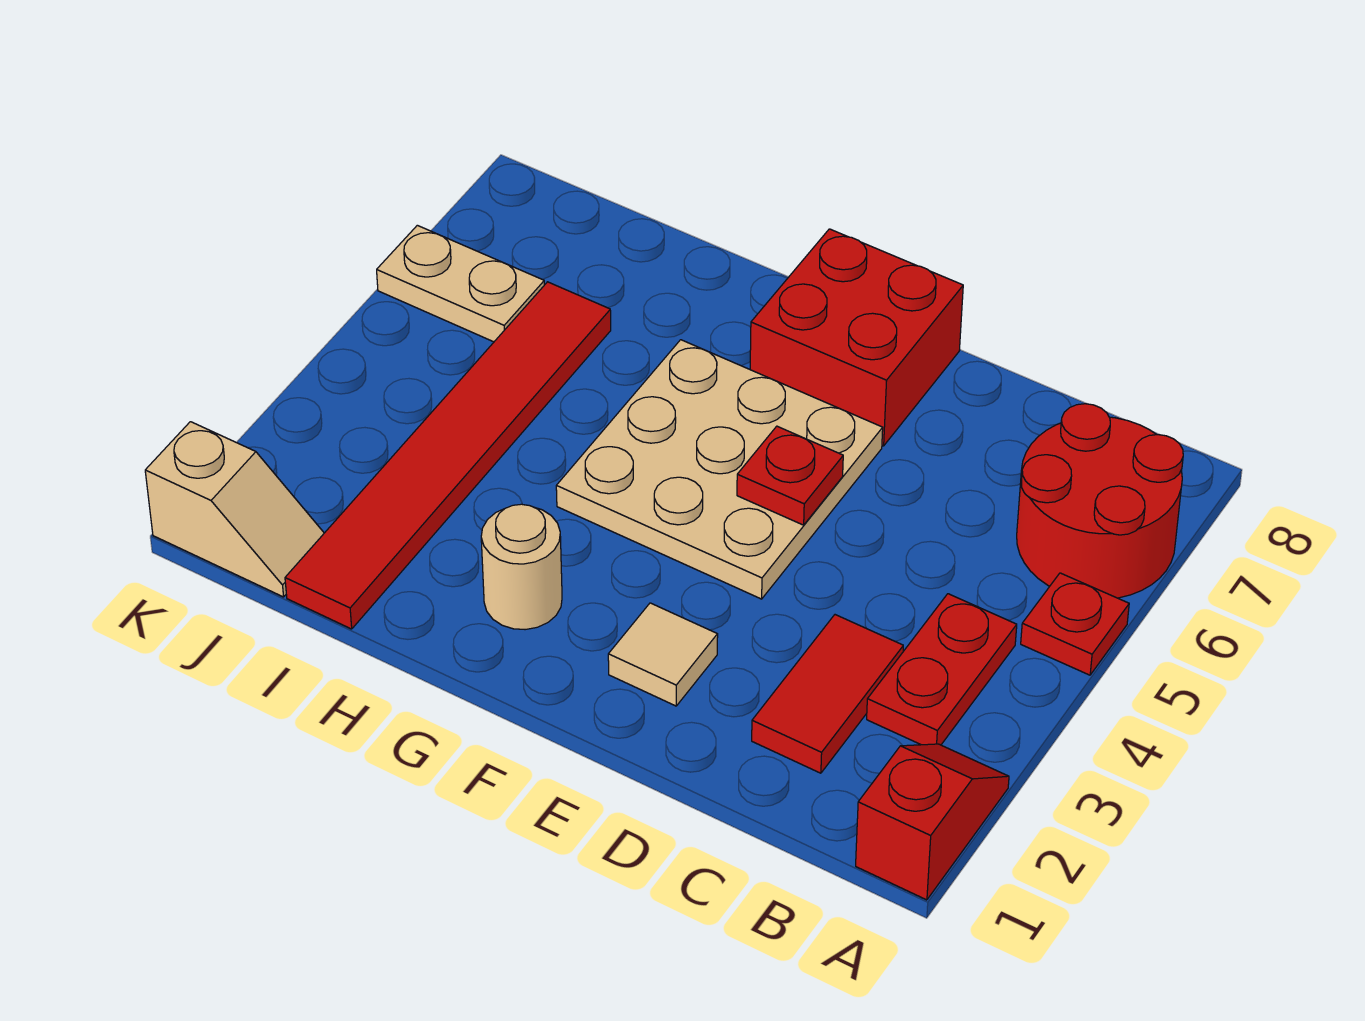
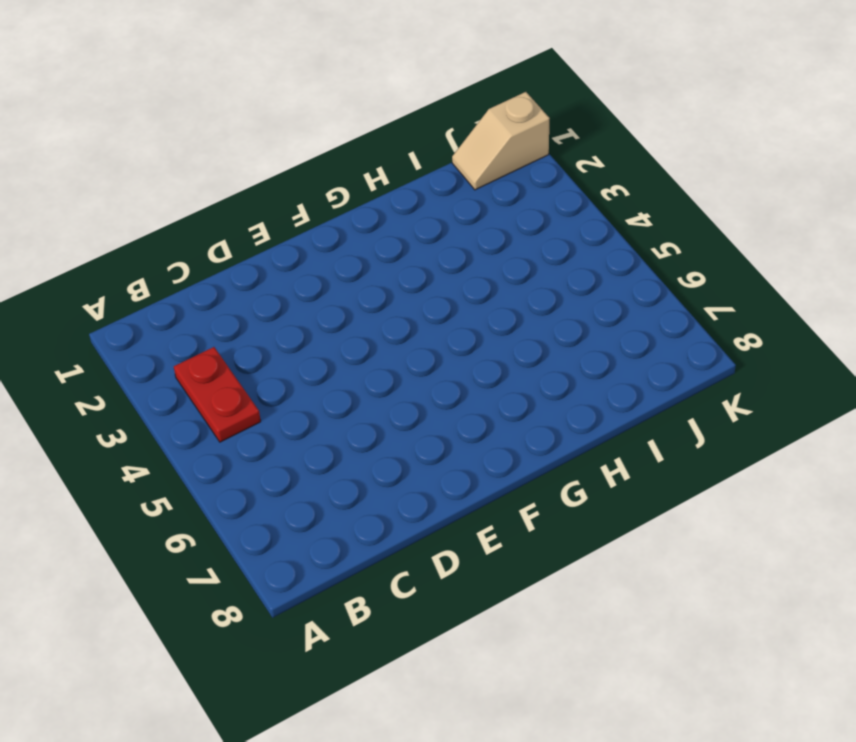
none -> red 1x2 slope [856,744,1009,900]
none -> red 1x1 plate [1021,573,1129,675]
none -> red 2x2 round brick [1017,404,1183,598]

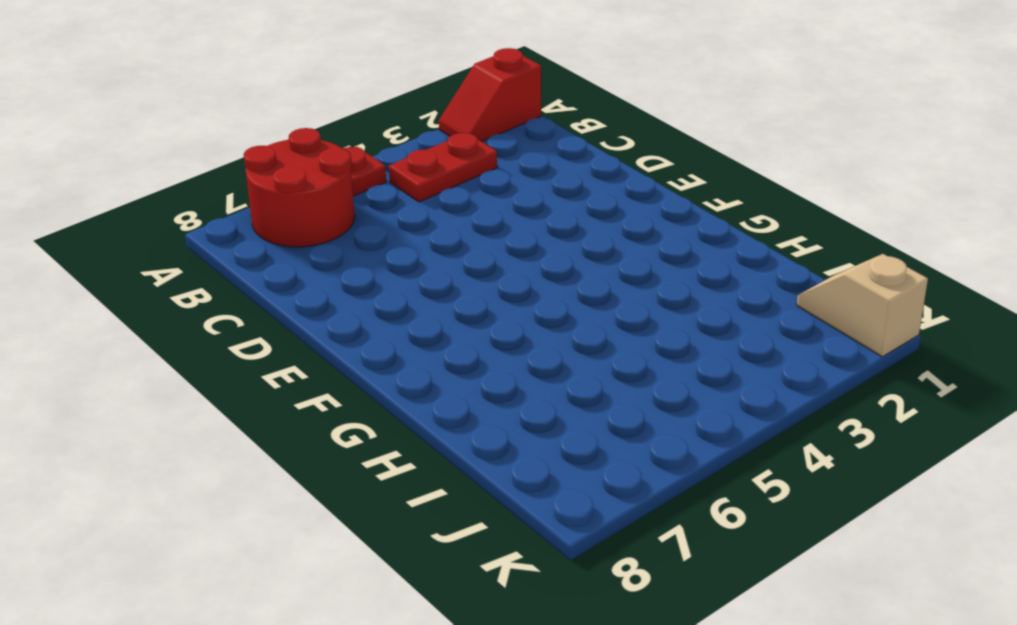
none -> red 1x2 tile [752,615,903,773]
none -> tan 1x1 tile [608,603,718,706]
none -> tan 3x3 plate [556,340,883,599]

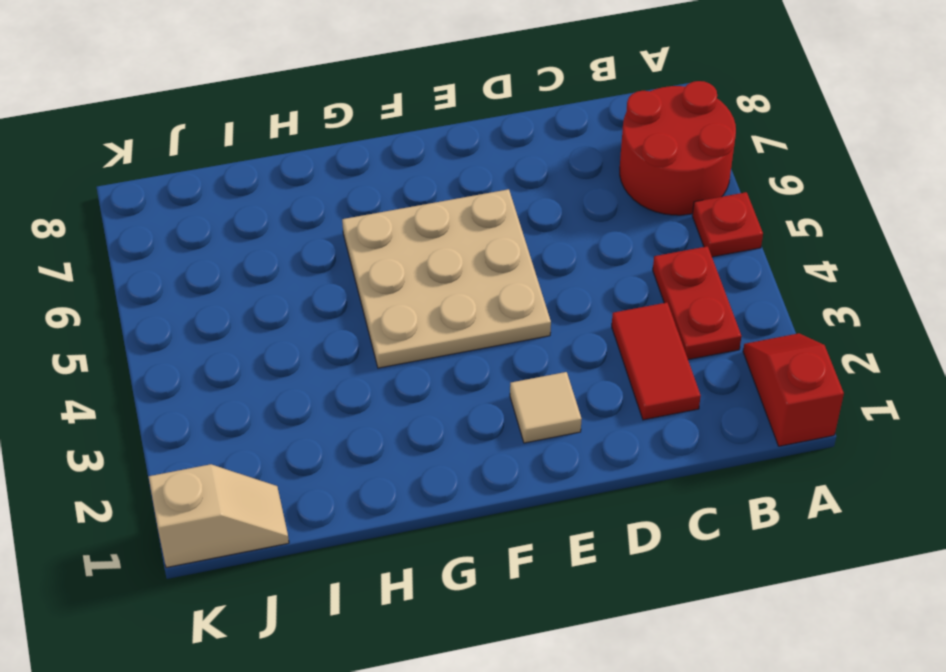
none -> red 2x2 brick [750,229,963,446]
none -> tan 1x1 round brick [481,504,562,630]
none -> red 1x6 tile [285,282,611,629]

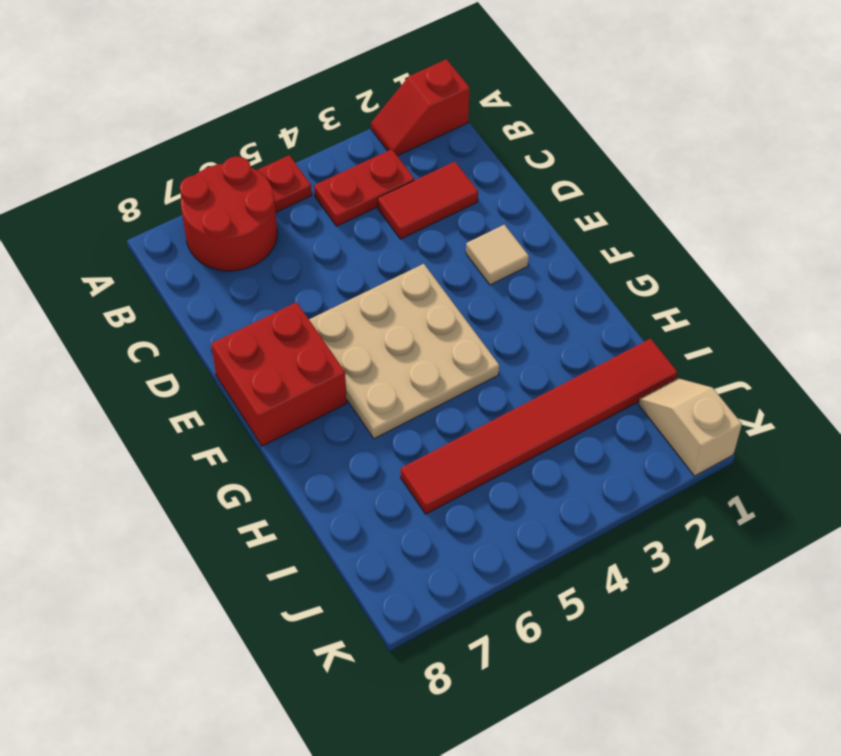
none -> tan 1x1 round brick [481,504,562,630]
none -> tan 1x2 plate [377,225,544,342]
none -> red 1x1 plate [737,426,843,525]

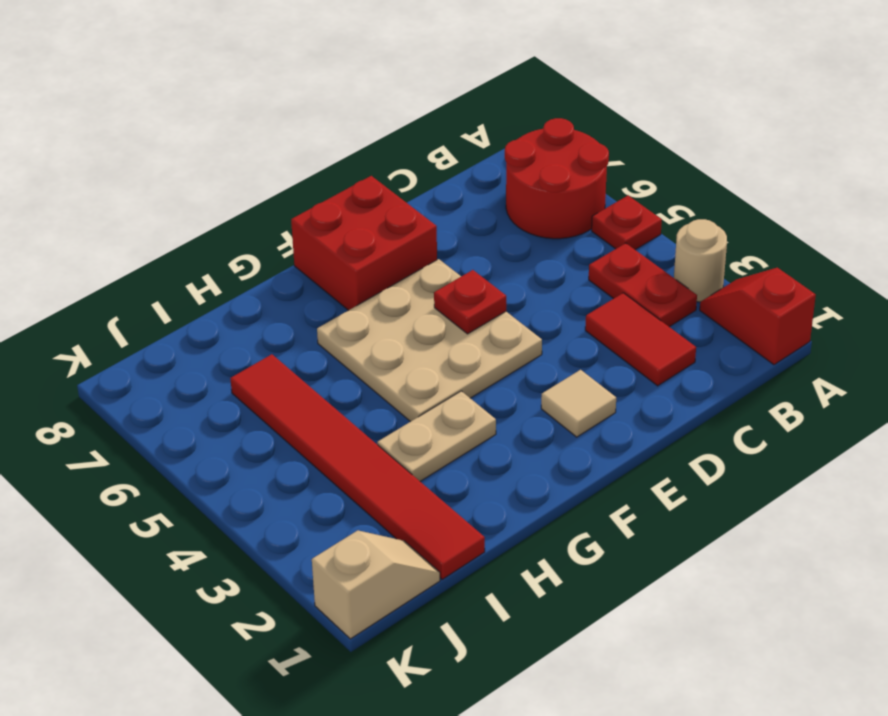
tan 1x1 round brick [674,219,727,302] -> tan 1x1 round brick moved to [481,504,562,630]
tan 1x2 plate [377,391,496,481] -> tan 1x2 plate moved to [377,225,544,342]

